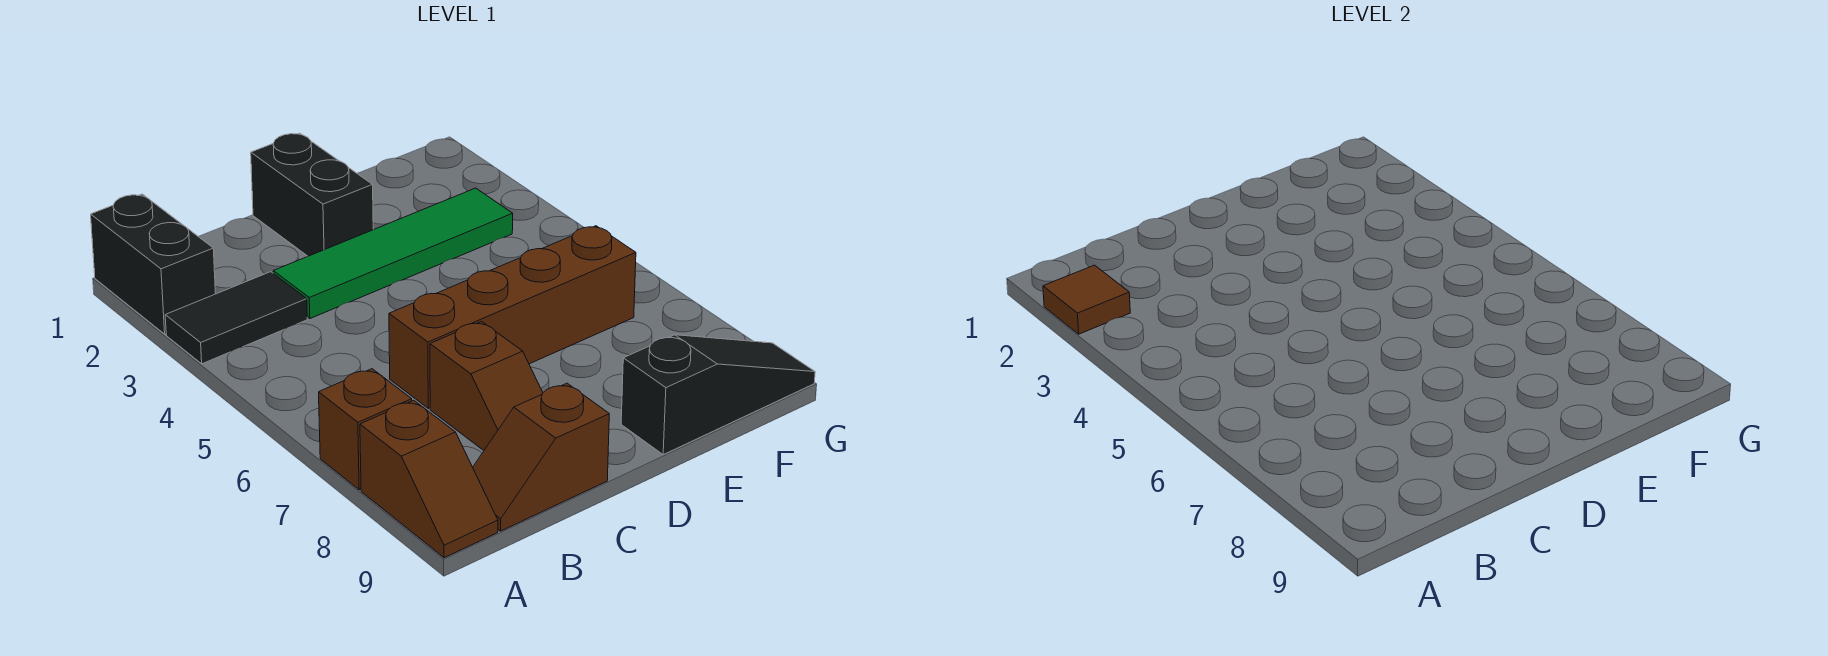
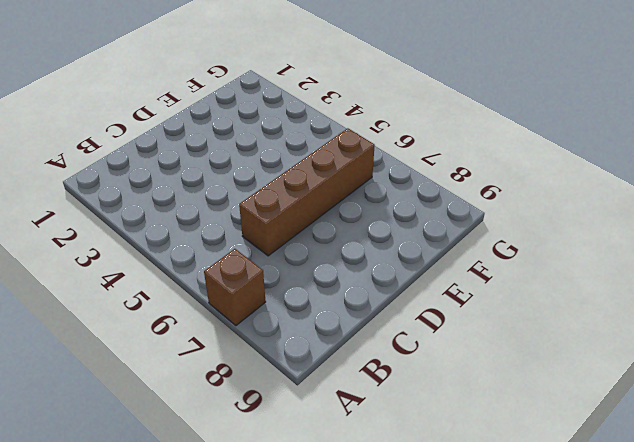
none -> black 1x2 brick [91,194,215,334]
none -> black 1x2 tile [165,272,307,364]

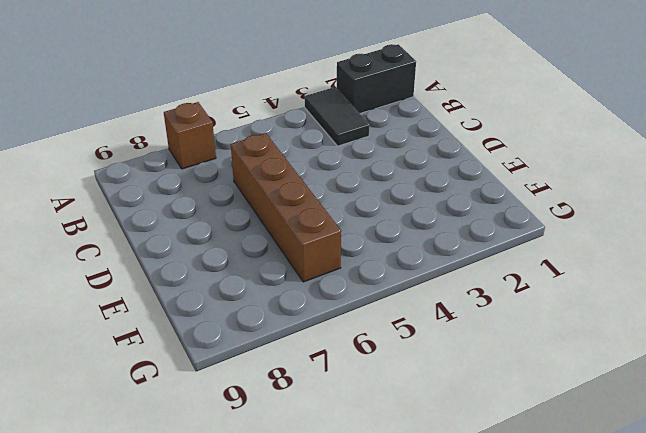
none -> brown 1x2 slope [360,400,498,558]
none -> brown 1x2 slope [473,383,609,531]

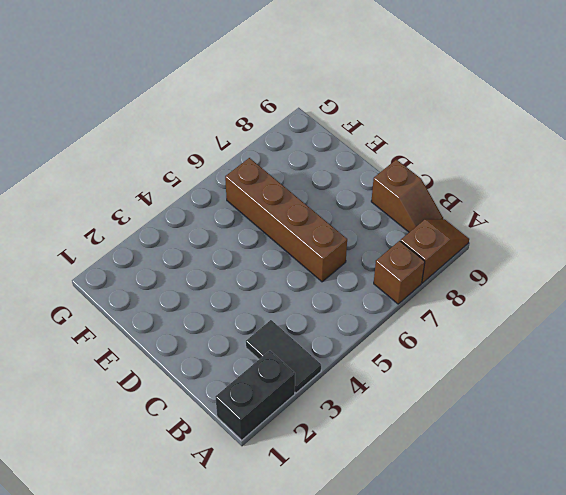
none -> green 1x4 tile [273,188,513,318]
none -> brown 1x2 slope [430,322,543,450]

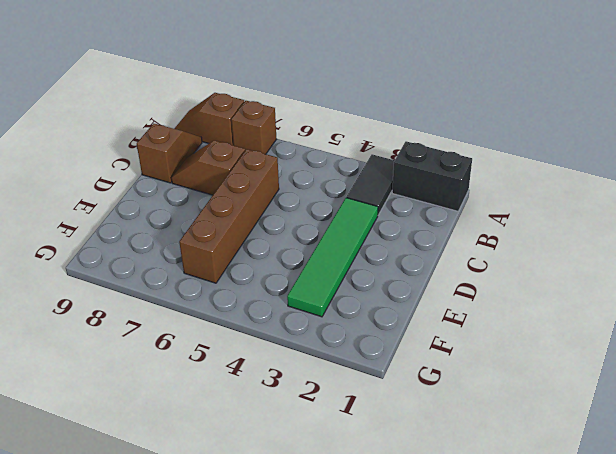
none -> black 1x2 brick [251,133,373,256]
none -> black 1x3 slope [621,335,815,455]

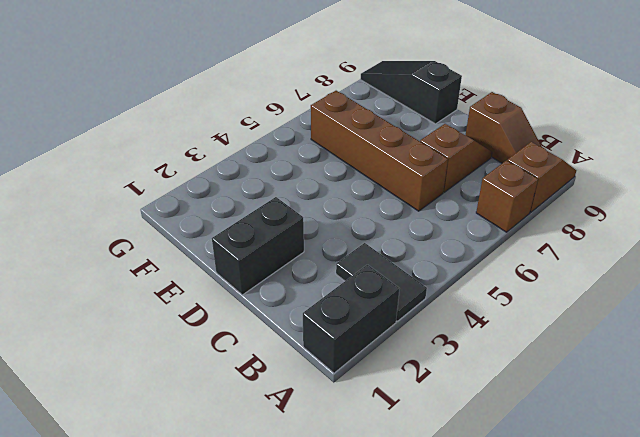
none -> green 1x4 tile [273,188,513,318]
none -> brown 1x1 tile [1043,265,1130,334]

